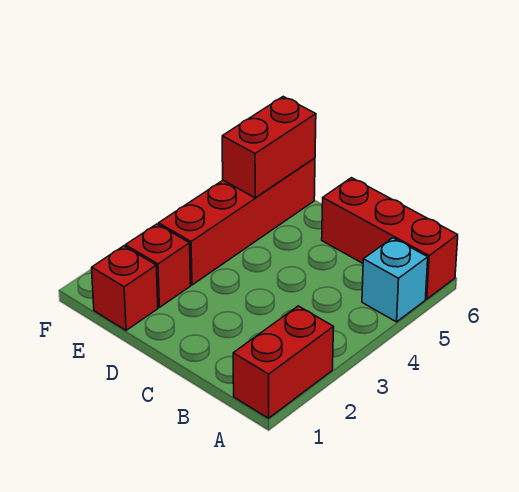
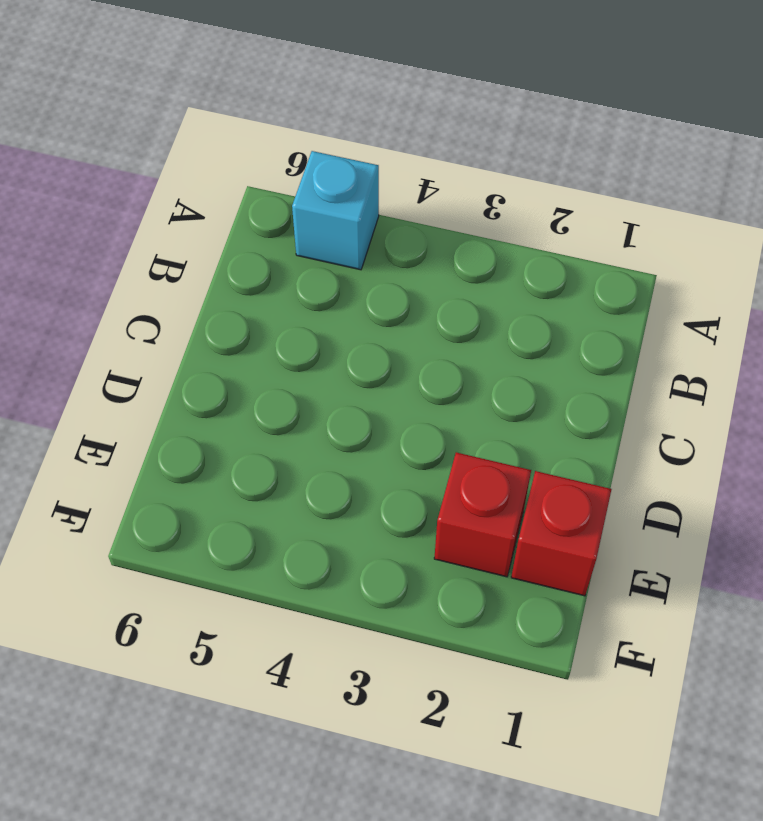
none -> red 1x2 brick [233,306,334,418]
none -> red 1x3 brick [322,178,458,299]

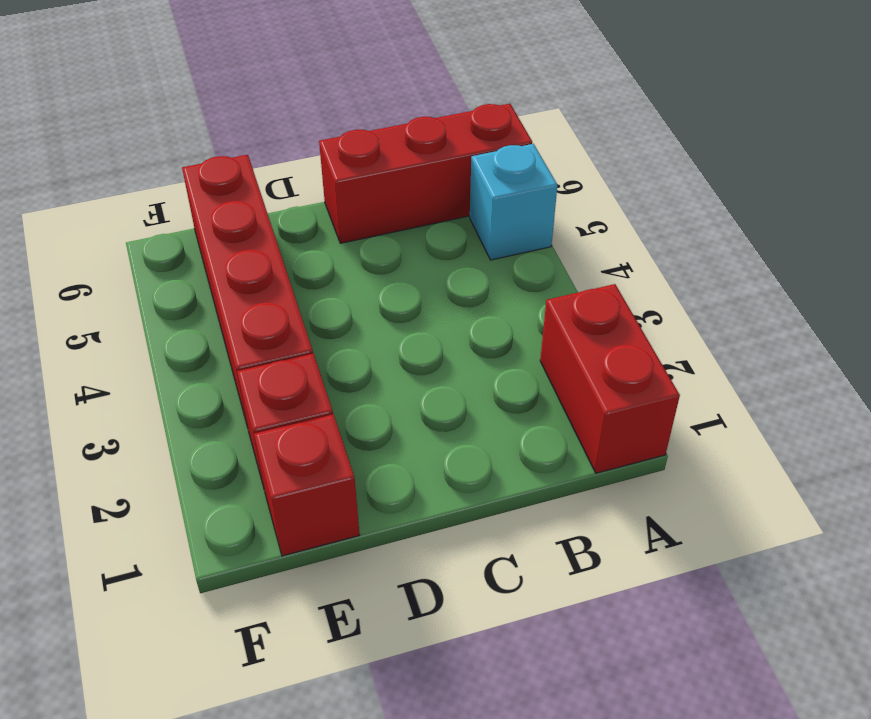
none -> red 1x2 brick [222,97,316,198]

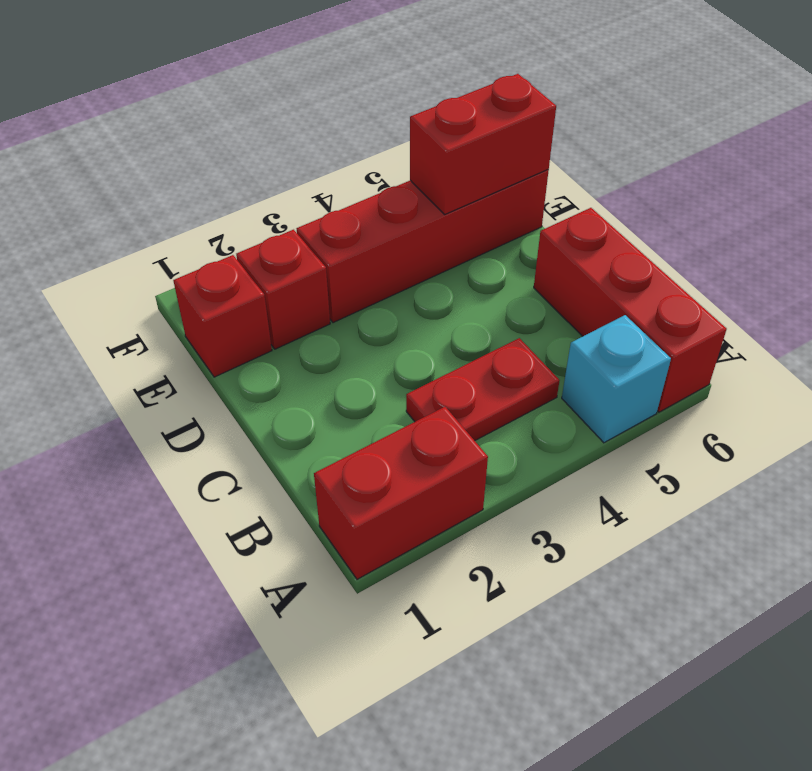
red 1x2 plate [406,338,560,441] -> none

